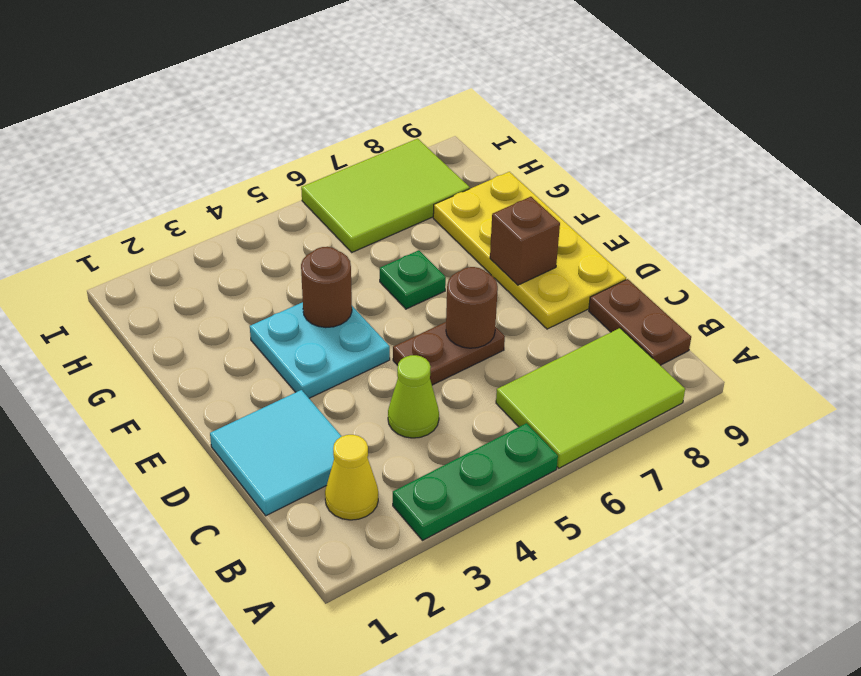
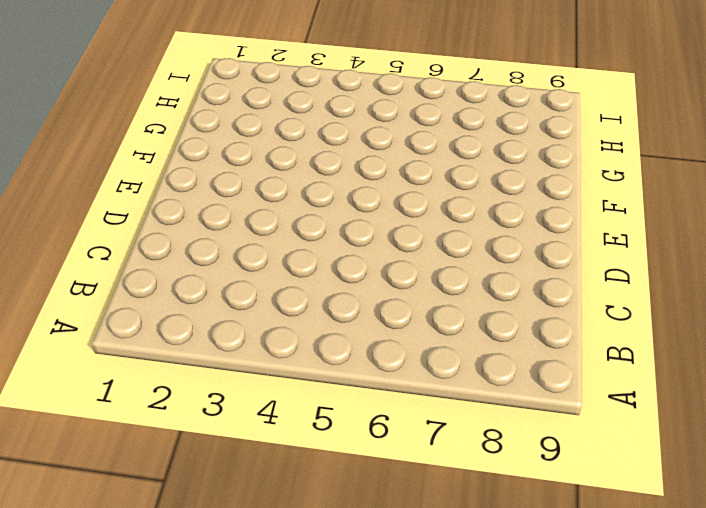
none -> green 1x3 plate [393,423,558,540]
none -> lime 2x3 tile [496,328,685,468]
none -> yellow 1x1 cone [325,435,378,520]

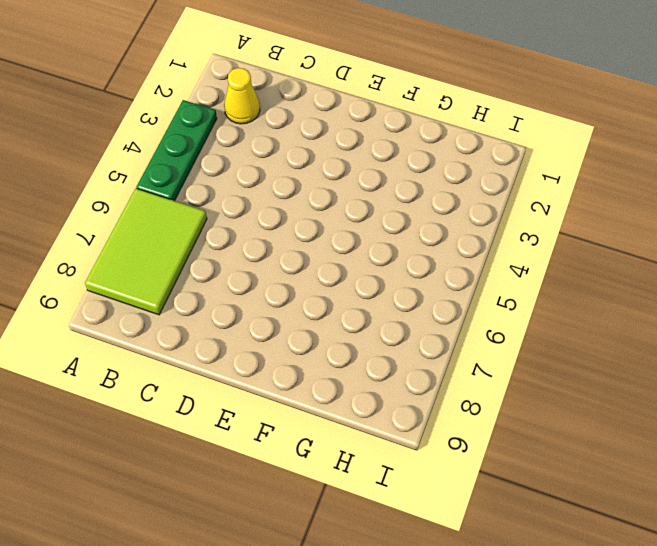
none -> brown 1x2 plate [589,279,691,365]
none -> cyan 2x2 tile [210,390,342,516]
none -> lime 1x1 cone [388,355,439,438]

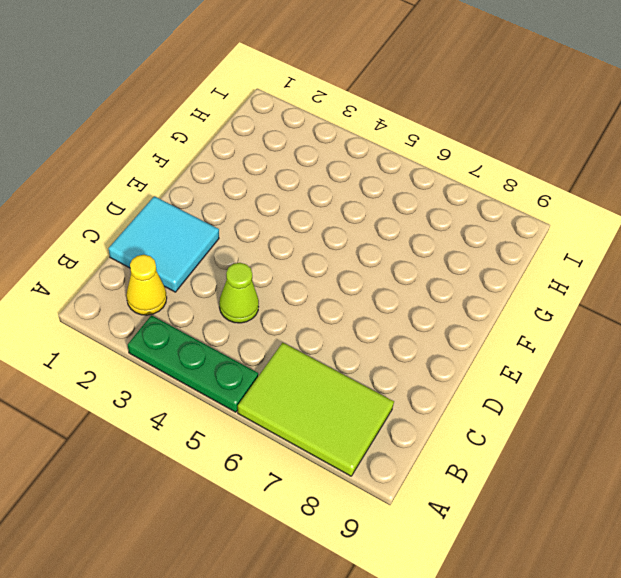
none -> brown 1x2 plate [589,279,691,365]
none -> brown 1x2 plate [393,322,505,385]
none -> yellow 2x4 plate [433,172,626,329]

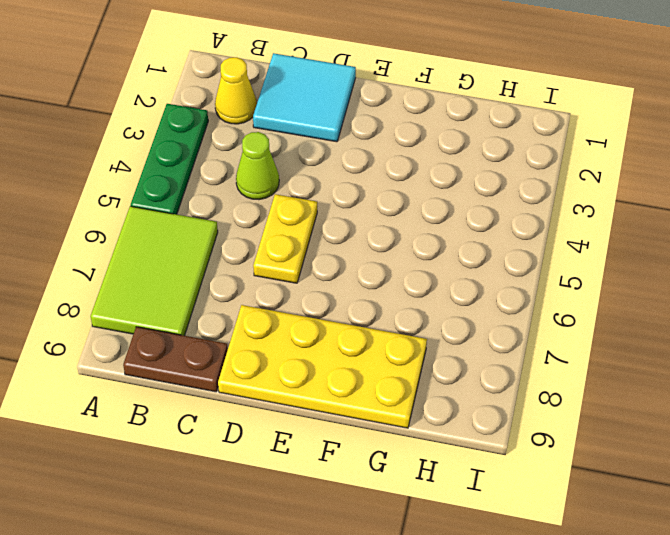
yellow 1x2 plate [253,194,317,283] -> brown 1x2 plate [393,322,505,385]
none -> cyan 2x2 plate [250,302,390,398]
none -> green 1x1 plate [380,250,446,309]
none -> lime 2x3 tile [301,139,470,252]

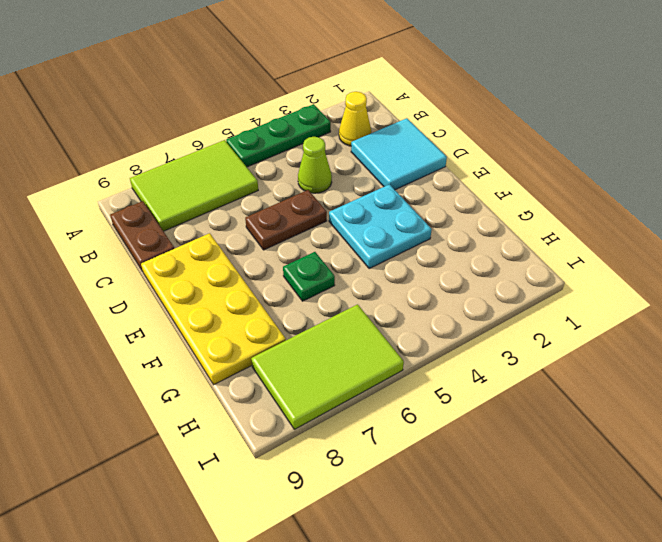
none -> brown 1x1 round brick [446,267,498,348]
none -> brown 1x1 brick [490,197,560,285]
none -> brown 1x1 round brick [301,247,352,328]

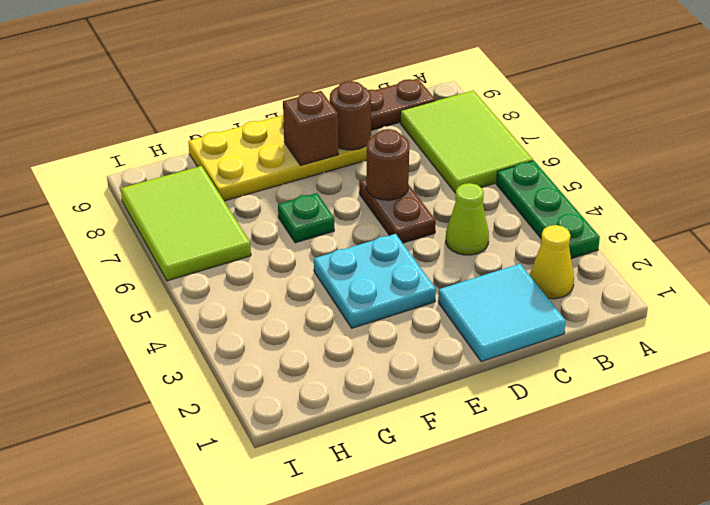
brown 1x1 round brick [330,81,371,150] -> brown 1x1 round brick moved to [301,247,352,328]

